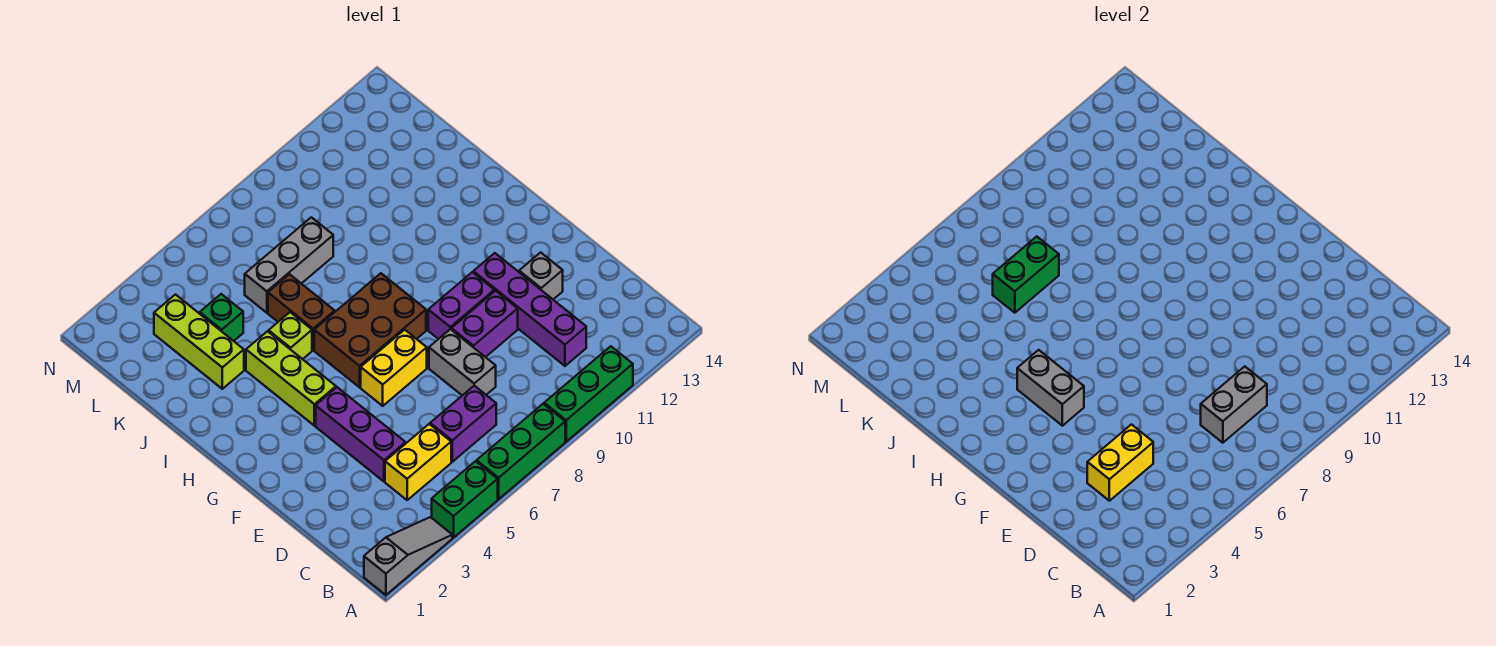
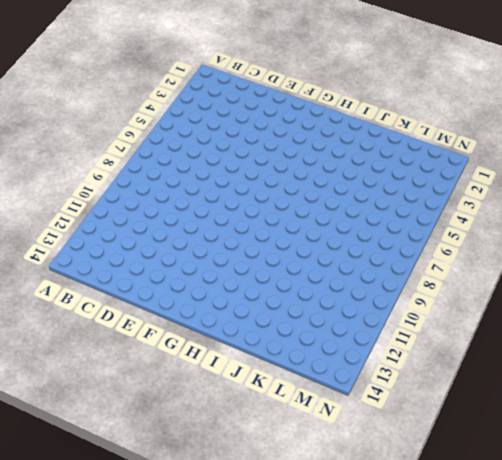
none -> grey 1x3 slope [364,517,452,595]
none -> green 1x2 brick [432,461,498,537]
none -> green 1x3 brick [477,404,565,499]

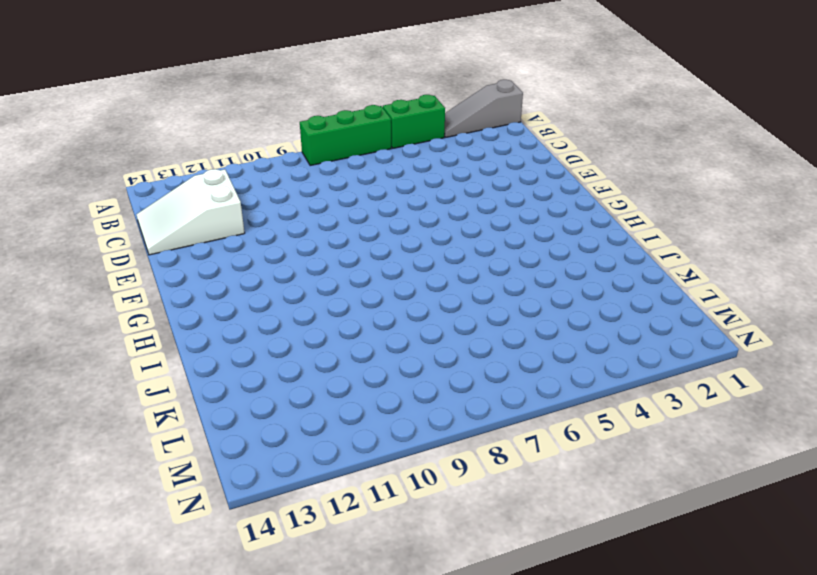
white 2x3 slope [136,169,245,255] -> none
none -> green 1x3 brick [544,346,633,442]
none -> yellow 1x2 brick [385,424,451,500]
none -> purple 1x2 brick [430,386,496,462]

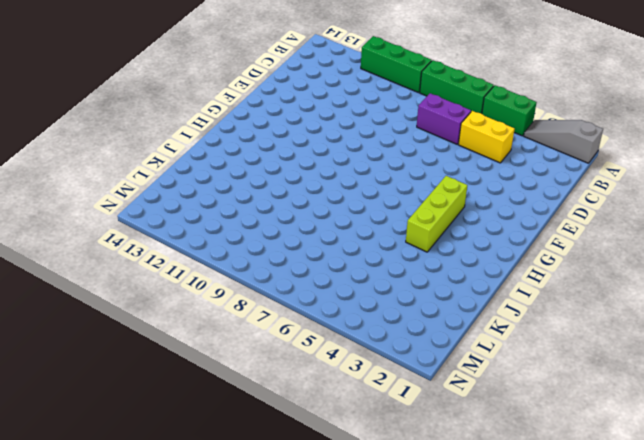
none -> purple 1x4 brick [473,253,586,366]
none -> purple 1x3 brick [316,387,405,482]
none -> grey 1x2 brick [429,329,496,395]

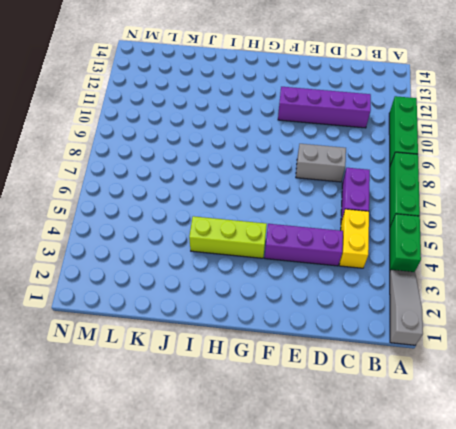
none -> purple 1x2 brick [452,291,518,357]
none -> grey 1x1 brick [519,252,563,299]
none -> yellow 1x2 brick [361,330,427,406]

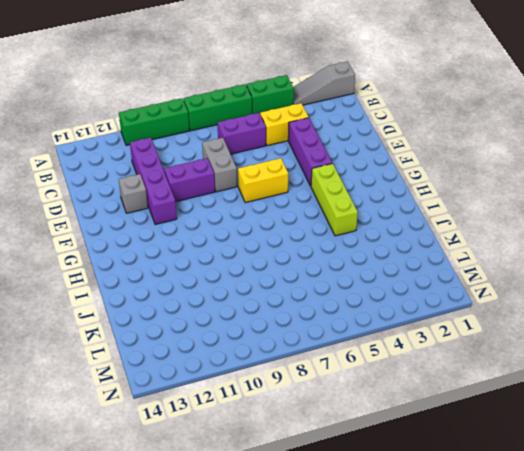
none -> purple 1x2 brick [428,272,494,339]
none -> brown 2x3 brick [314,273,426,387]
none -> lime 1x1 brick [269,312,312,359]

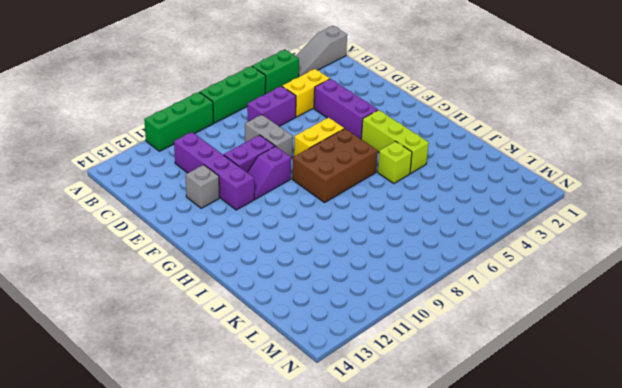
purple 1x2 slope [247,146,291,199] -> purple 1x2 brick [428,272,494,339]
none -> brown 1x2 brick [268,274,335,350]
none -> lime 1x3 brick [154,295,244,389]
none -> green 1x1 brick [200,294,243,341]

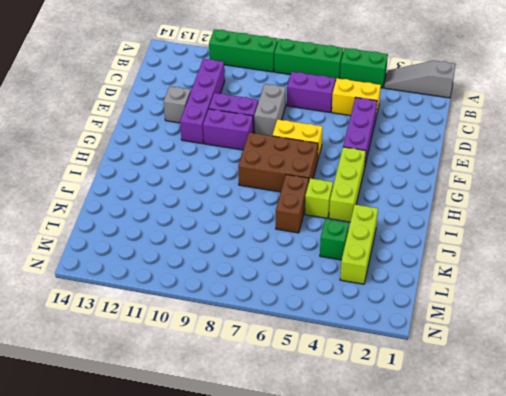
none -> grey 1x3 brick [245,217,333,313]
none -> grey 1x2 brick [1201,367,1267,443]
none -> yellow 1x2 brick [1087,425,1153,501]

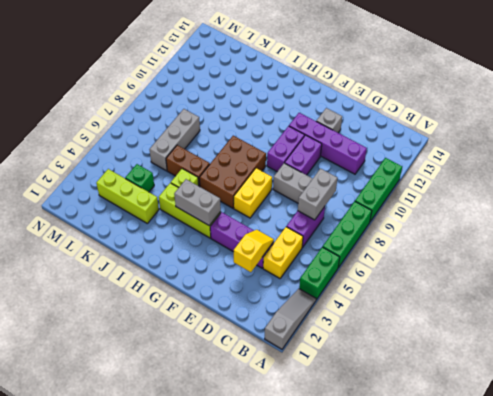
yellow 1x2 slope [234,230,274,272] -> yellow 1x2 brick [1087,425,1153,501]
none -> green 1x2 brick [993,237,1059,313]

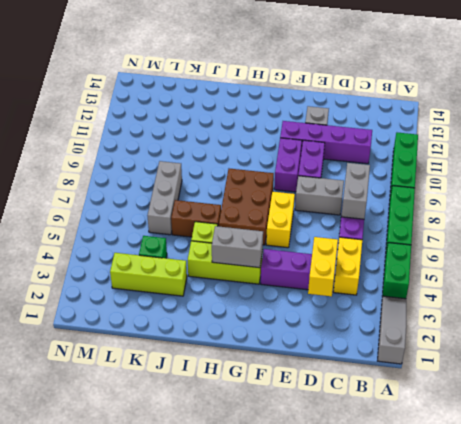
none -> green 1x2 brick [993,237,1059,313]

